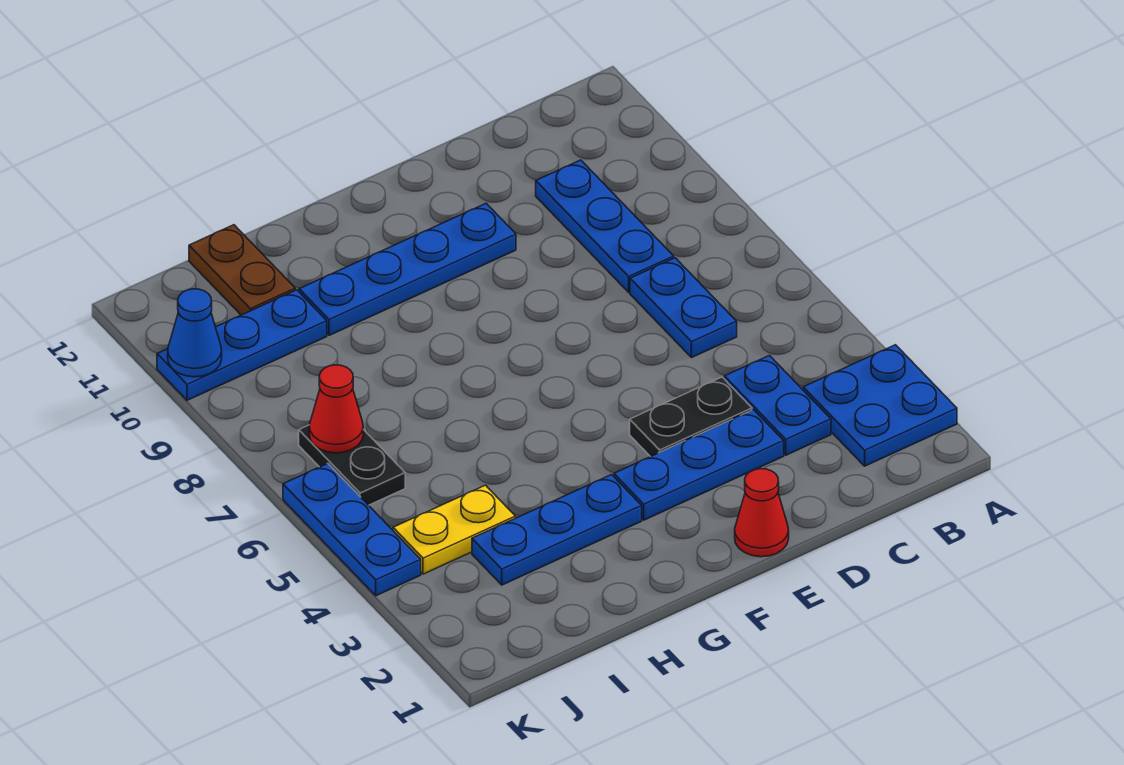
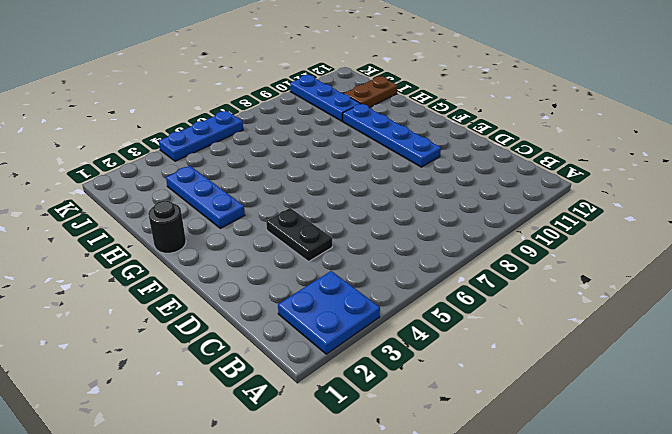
black 1x1 round brick [148,201,186,253] -> none
none -> blue 1x2 plate [724,355,831,455]
none -> blue 1x2 plate [630,258,737,358]
none -> blue 1x3 plate [536,160,674,292]

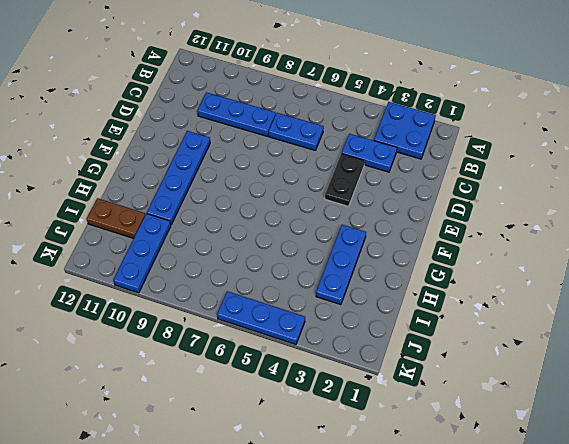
none -> blue 1x3 plate [614,410,784,520]
none -> red 1x1 cone [735,469,789,557]
none -> yellow 1x2 plate [393,485,515,574]

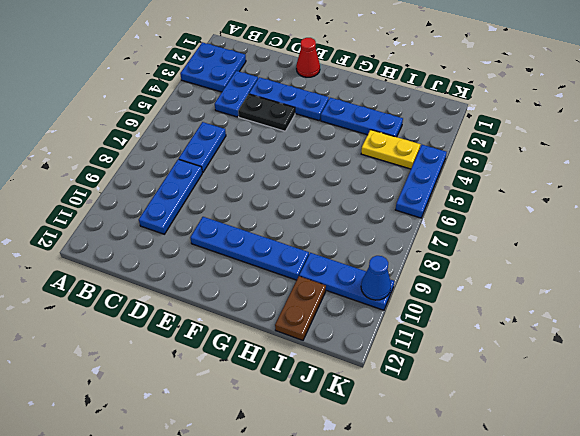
none -> black 1x2 plate [299,425,405,505]
none -> red 1x1 cone [309,365,363,453]

